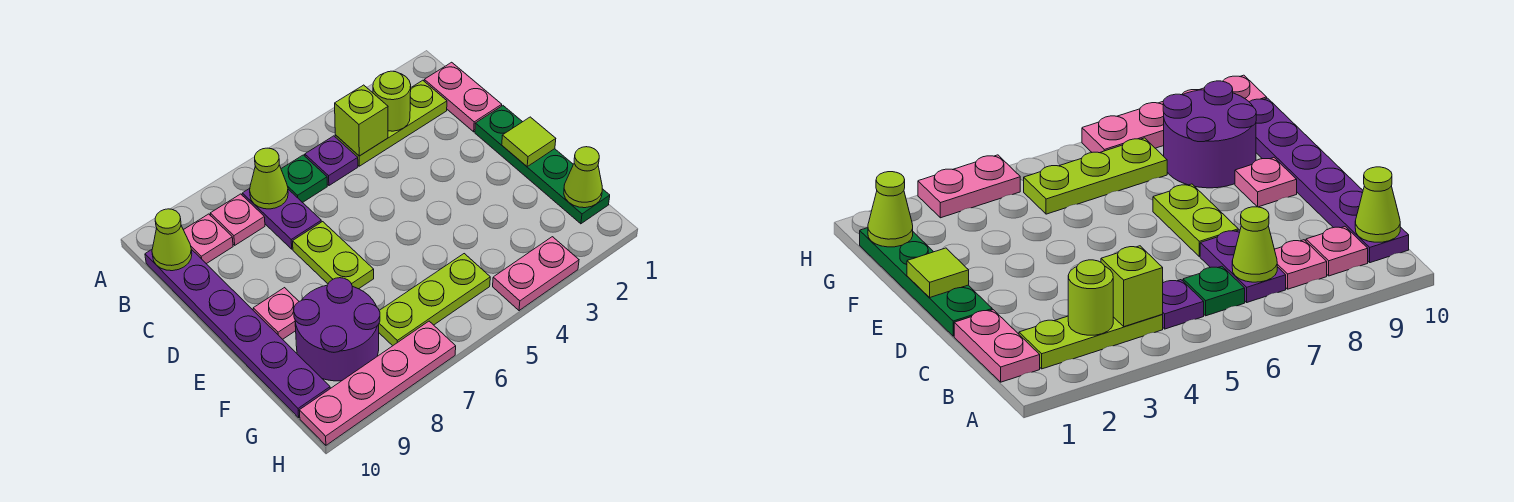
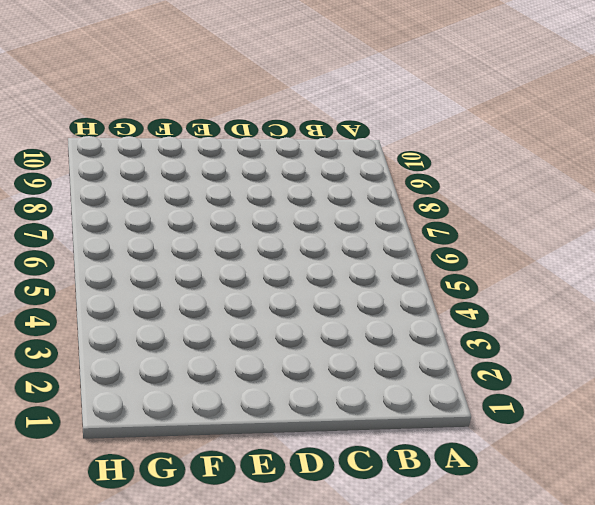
none -> pink 1x2 plate [424,62,502,132]
none -> lime 1x3 plate [335,80,447,166]
none -> purple 1x1 plate [305,136,358,185]

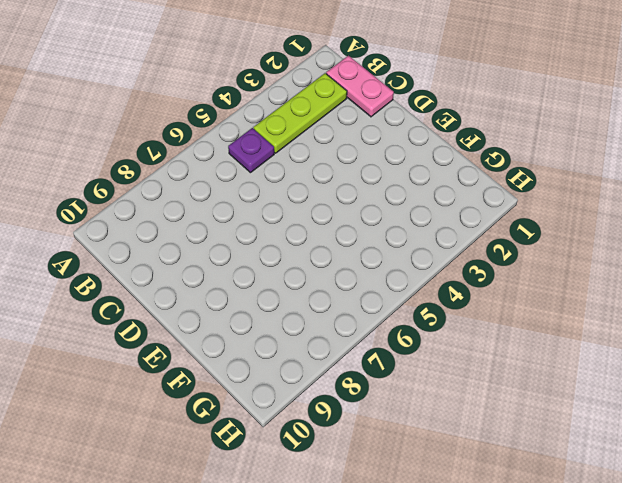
none -> green 1x1 plate [281,155,327,203]
none -> purple 1x2 plate [242,188,321,249]
none -> pink 1x1 plate [210,194,265,245]

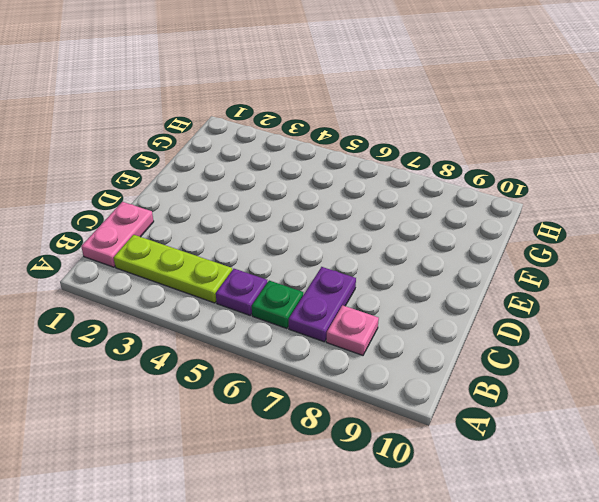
none -> pink 1x1 plate [184,214,233,264]
none -> purple 1x6 plate [145,249,330,418]
none -> green 1x4 plate [475,106,610,224]

